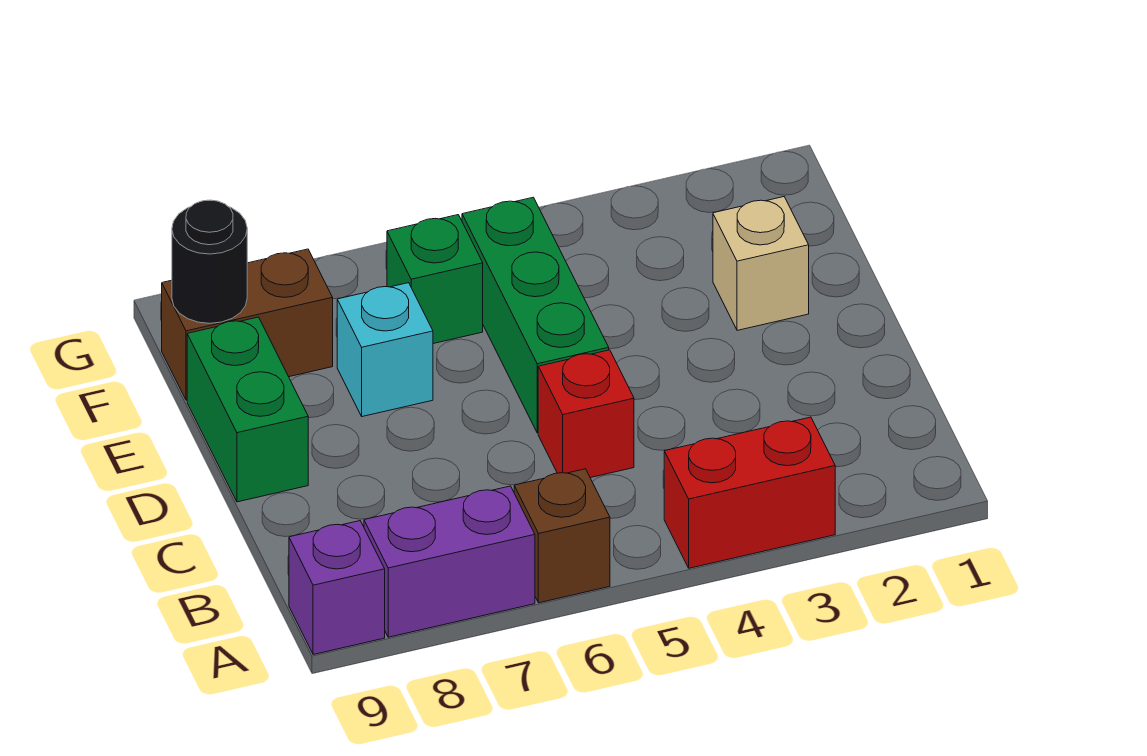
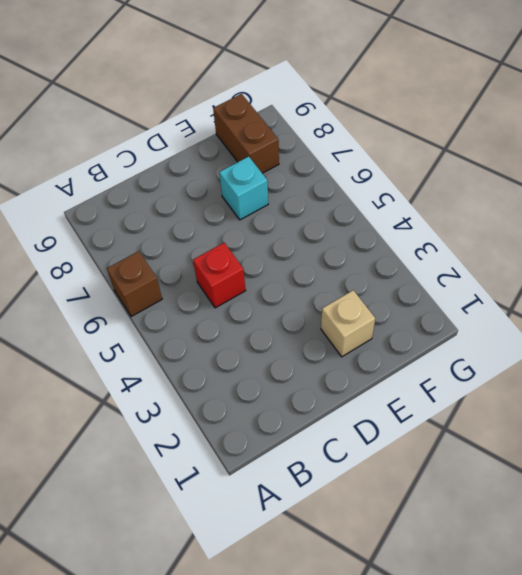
none -> red 1x2 brick [664,417,835,568]
none -> purple 1x2 brick [364,486,535,637]
none -> purple 1x1 brick [289,521,385,655]

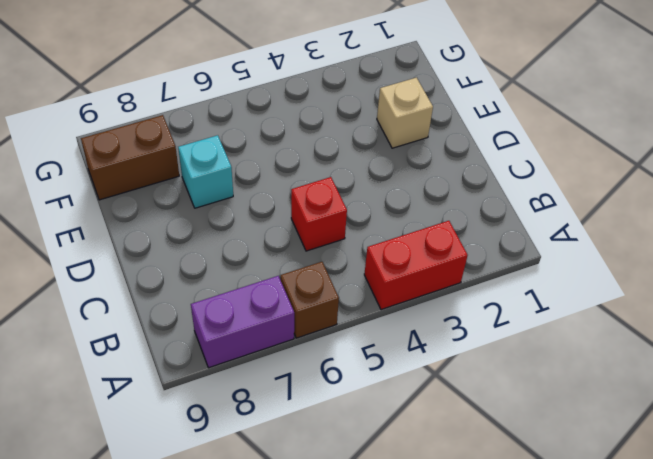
none -> purple 1x1 brick [289,521,385,655]
none -> green 1x3 brick [462,197,609,433]
none -> green 1x2 brick [187,317,308,502]

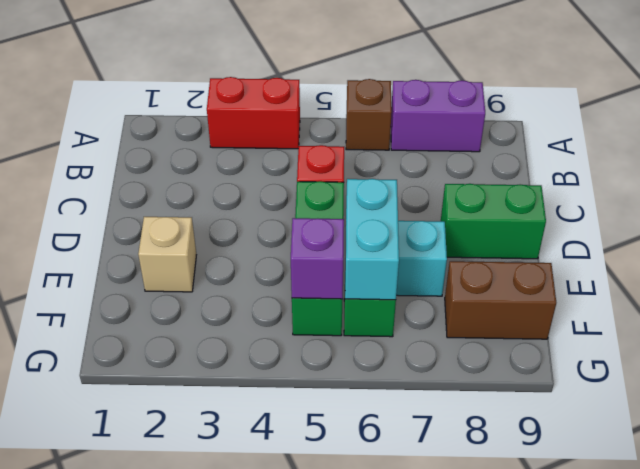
green 1x2 brick [441,184,546,259] -> green 1x2 brick turned to [187,317,308,502]
cyan 1x2 brick [345,179,399,300] -> none
purple 1x1 brick [291,218,344,299] -> purple 1x1 brick moved to [289,521,385,655]
none -> black 1x1 round brick [172,200,247,323]

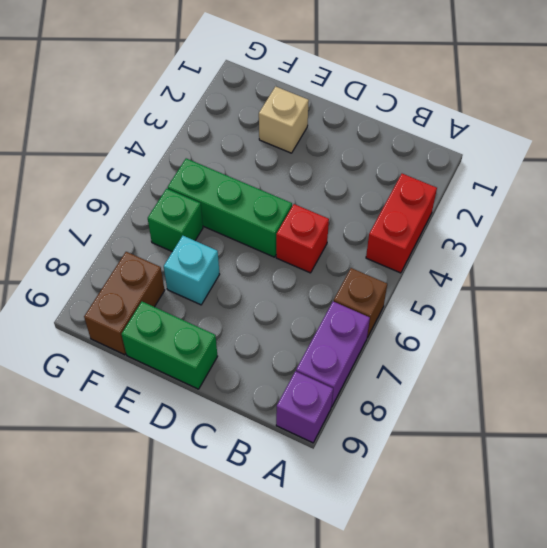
none -> black 1x1 round brick [172,200,247,323]

